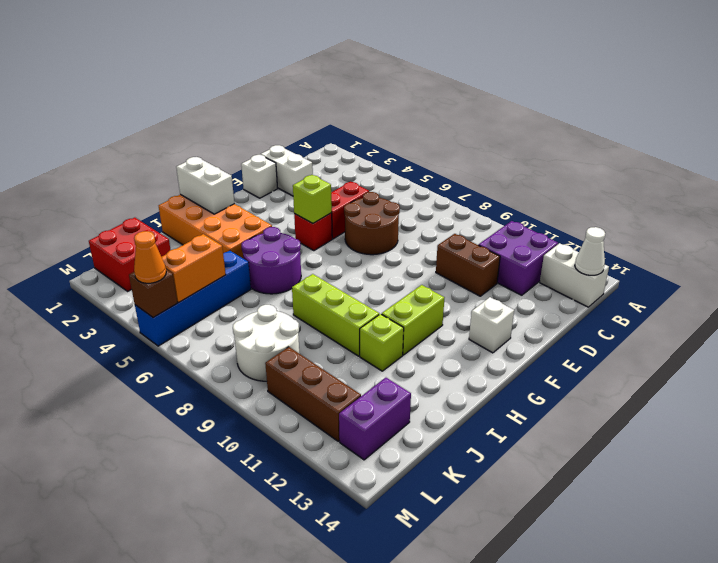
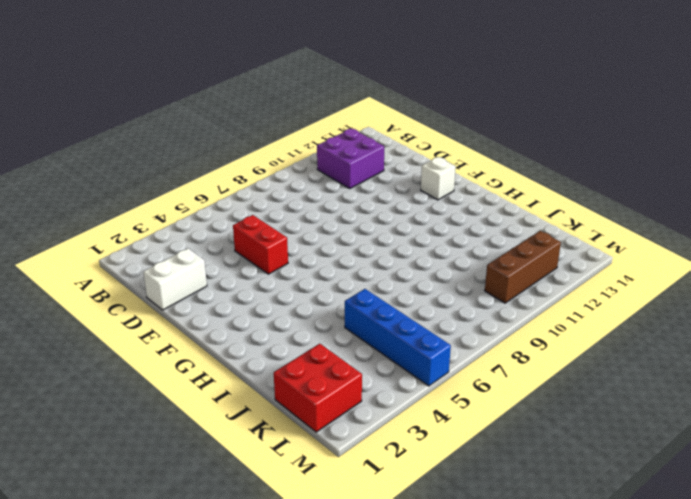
none -> white 1x2 brick [540,243,609,307]
none -> brown 2x2 round brick [344,192,400,255]
none -> brown 1x2 brick [436,234,500,296]

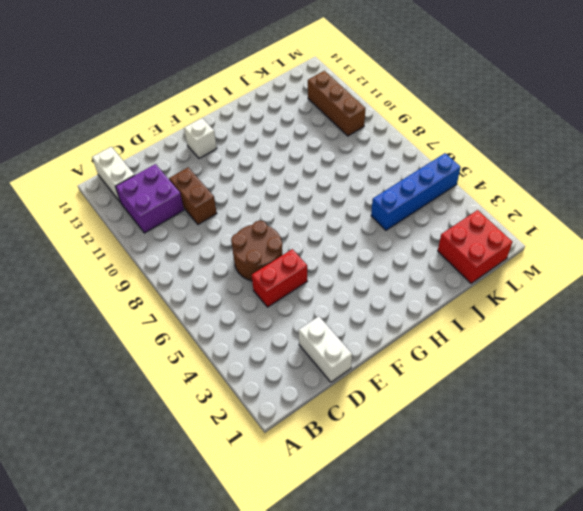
none -> white 1x1 brick [241,155,278,198]
none -> red 1x1 brick [294,213,332,251]
none -> lime 1x2 brick [382,285,444,355]

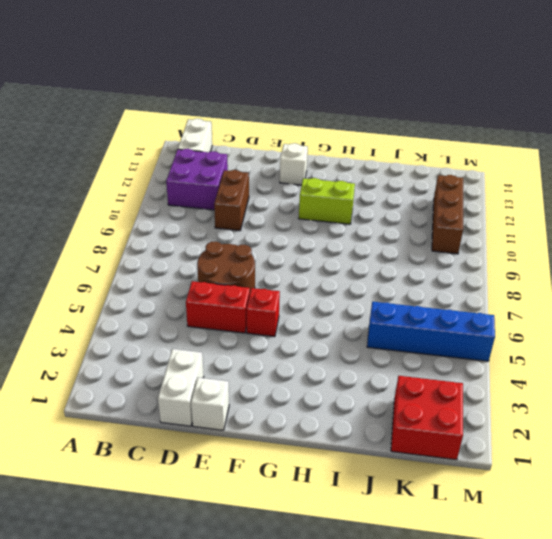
none -> orange 2x4 brick [159,194,272,258]
none -> purple 2x2 round brick [242,227,301,294]
none -> lime 1x3 brick [292,274,379,356]

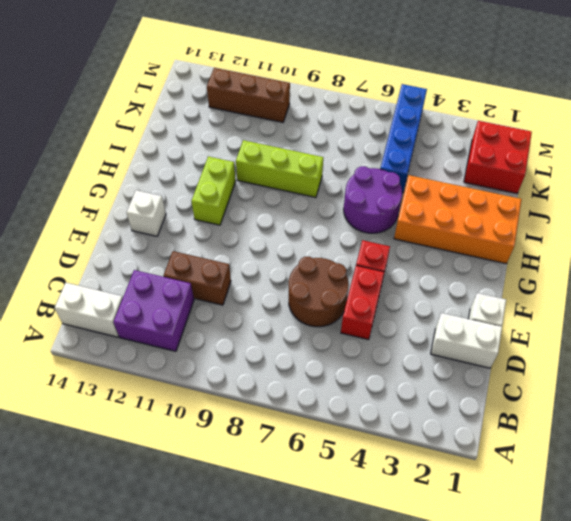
none -> lime 1x1 brick [360,314,404,371]
none -> white 2x2 round brick [233,305,299,381]
none -> purple 1x2 brick [339,378,411,460]

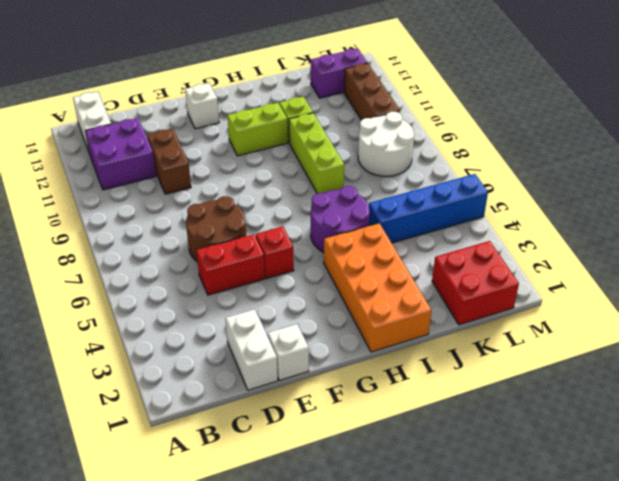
none -> white 1x1 cone [575,227,605,275]
none -> lime 1x1 brick [293,175,332,223]
none -> white 1x2 brick [176,157,234,214]

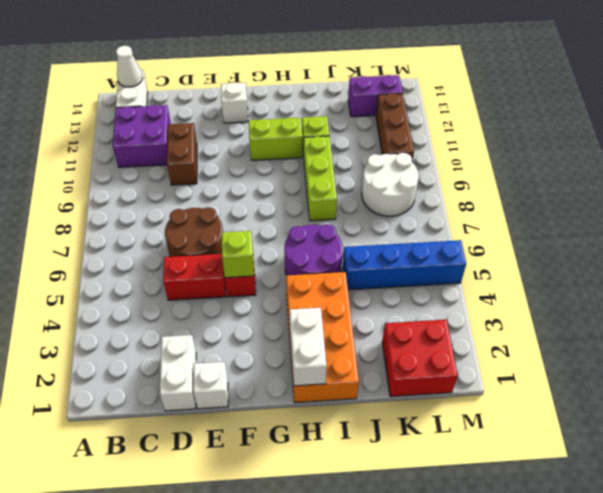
none -> orange 1x2 brick [162,234,226,302]
none -> brown 1x1 brick [129,269,177,318]
none -> orange 1x1 cone [134,231,166,283]

